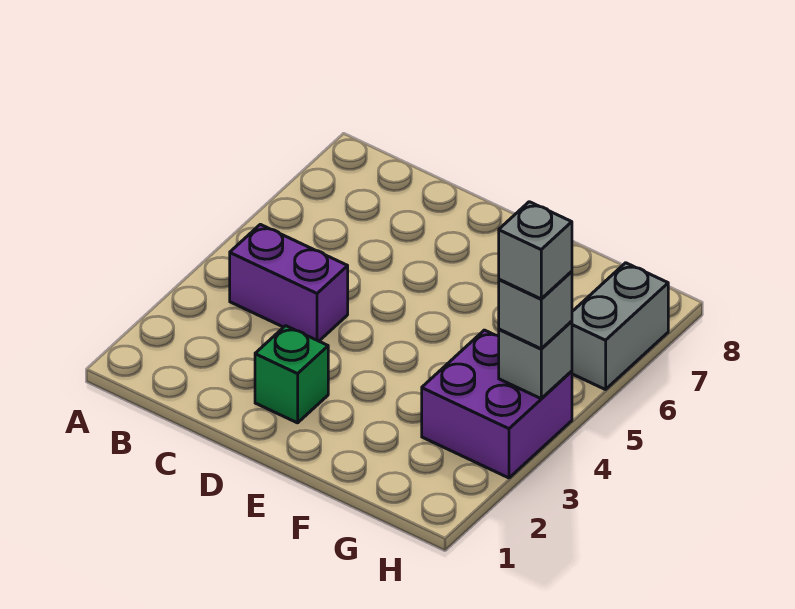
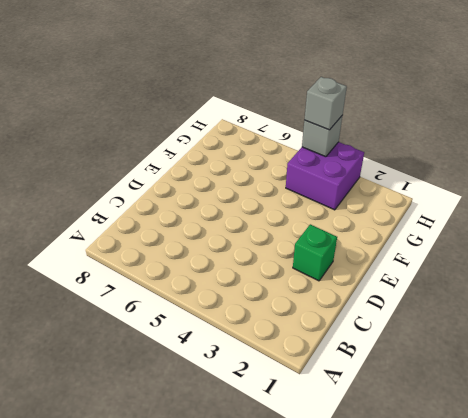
none -> purple 1x2 brick [230,224,348,341]
none -> grey 1x2 brick [572,263,668,390]

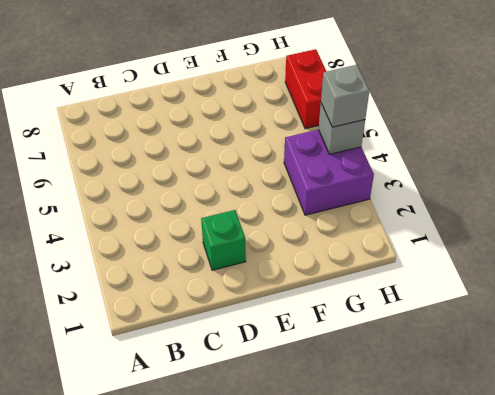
red 1x2 brick [285,49,326,129] -> grey 1x2 brick [572,263,668,390]
none -> purple 1x2 brick [230,224,348,341]
none -> grey 1x1 brick [499,202,572,299]

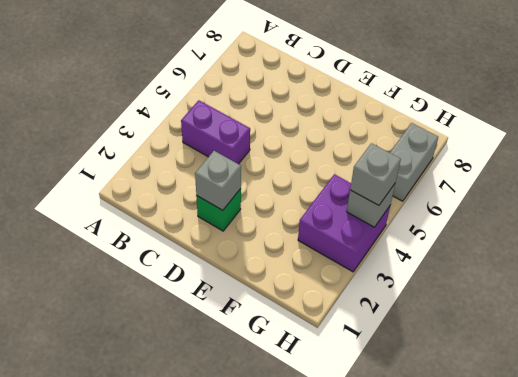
grey 1x1 brick [195,151,241,210] -> grey 1x1 brick moved to [499,202,572,299]

